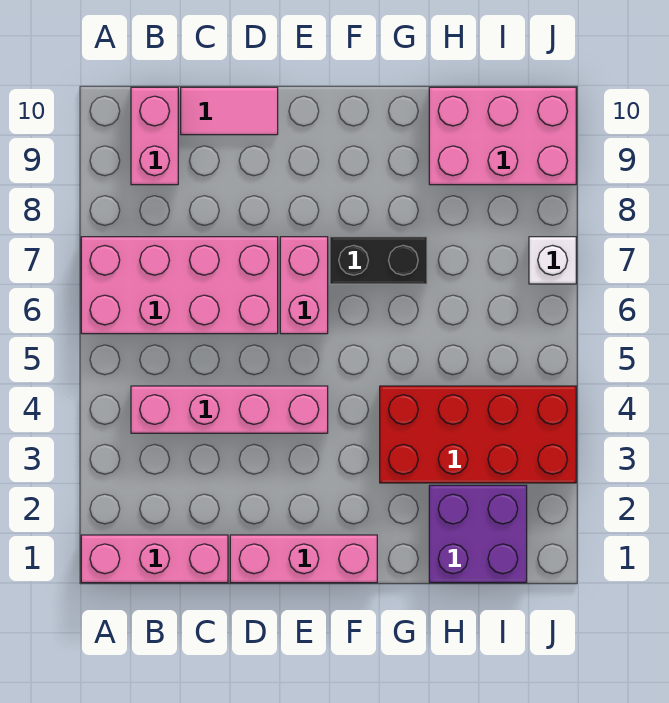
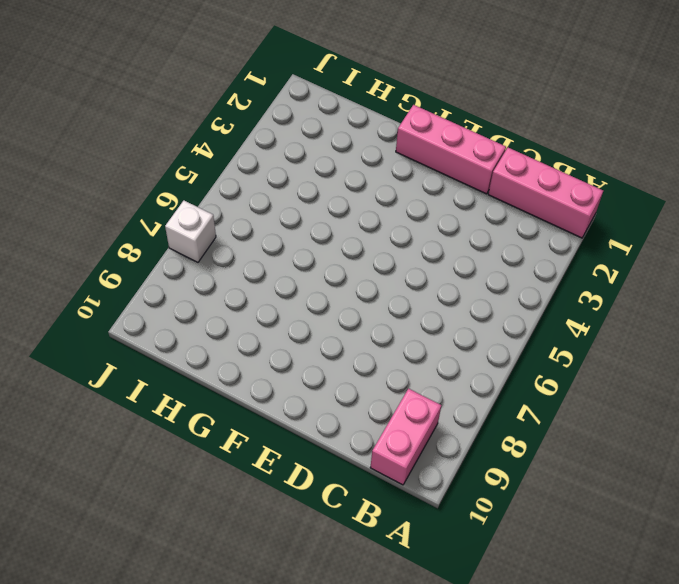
none -> pink 2x4 brick [81,237,278,334]
none -> pink 1x4 brick [131,386,328,433]
none -> pink 1x2 tile [181,87,278,135]

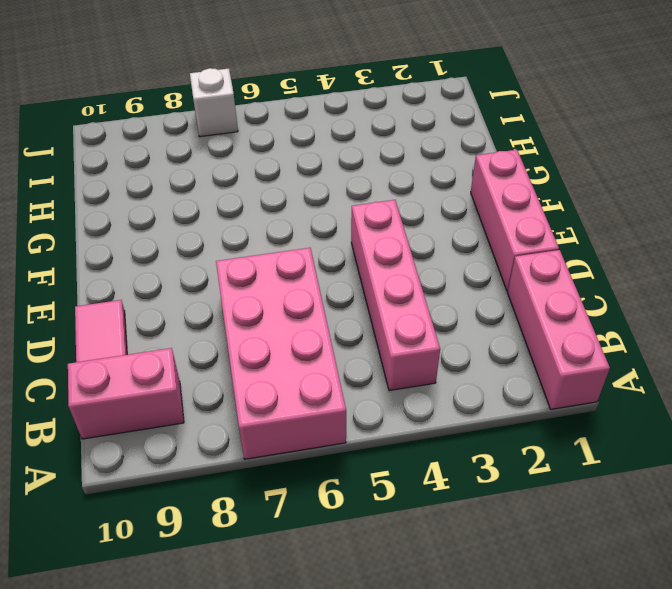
none -> pink 1x2 brick [280,237,328,334]
none -> black 1x2 brick [330,237,427,284]
none -> red 2x4 brick [380,386,576,483]

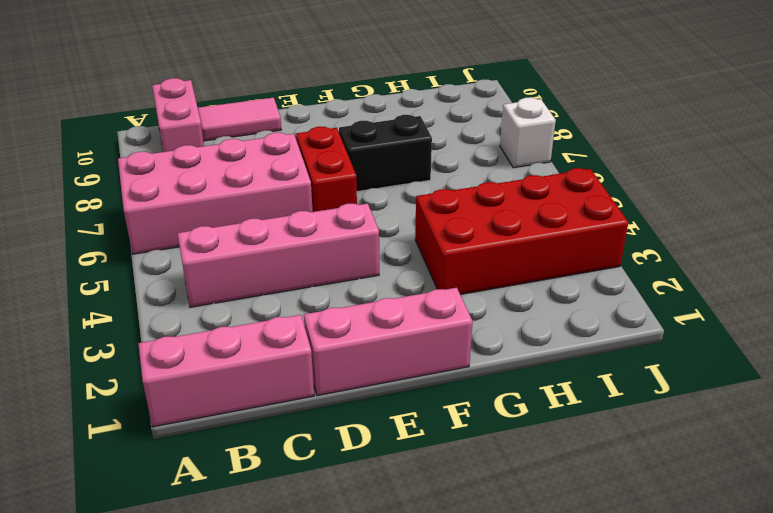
red 1x2 brick [296,127,357,212] -> pink 1x2 brick [280,237,328,334]
none -> purple 2x2 brick [429,485,527,583]
none -> pink 2x3 brick [429,87,576,185]

